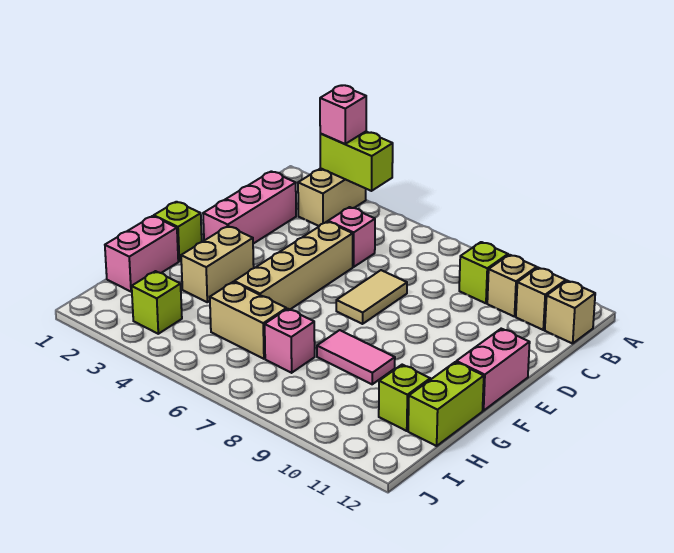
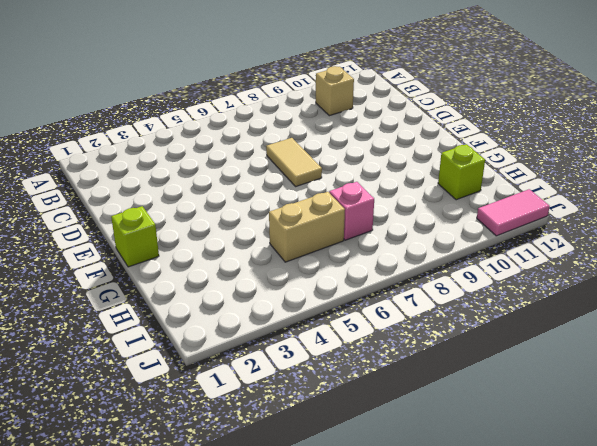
pink 1x2 tile [477,189,550,236] -> pink 1x2 tile moved to [317,330,395,384]
none -> tan 1x2 brick [298,168,366,226]
none -> lime 1x1 brick [459,242,508,303]
none -> tan 1x1 brick [516,268,566,330]

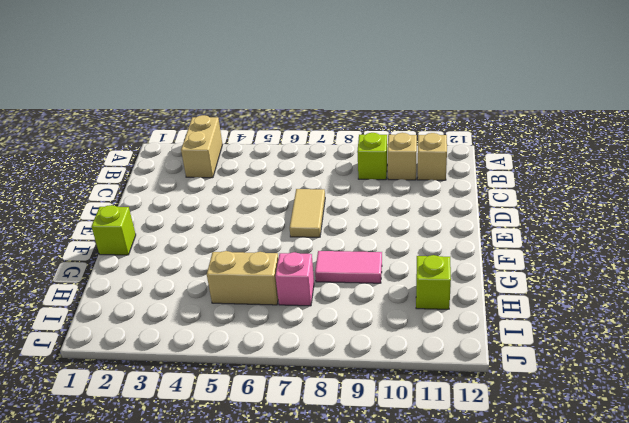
none -> tan 1x1 brick [545,281,595,344]
none -> pink 1x3 brick [203,171,296,244]
none -> pink 1x1 brick [328,207,375,267]

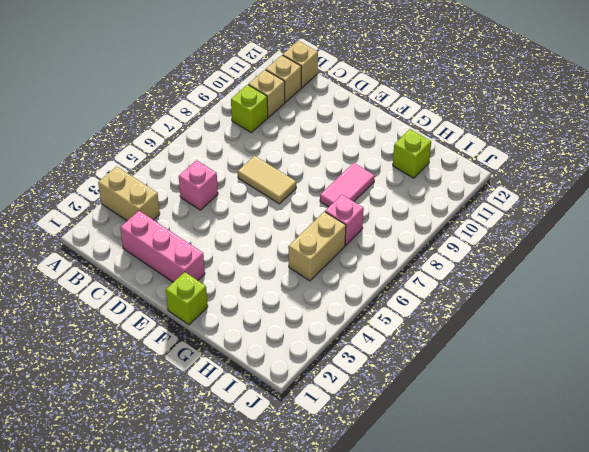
none -> tan 1x4 brick [234,222,353,309]
none -> pink 1x2 brick [456,329,530,411]
none -> tan 1x2 brick [181,226,254,302]

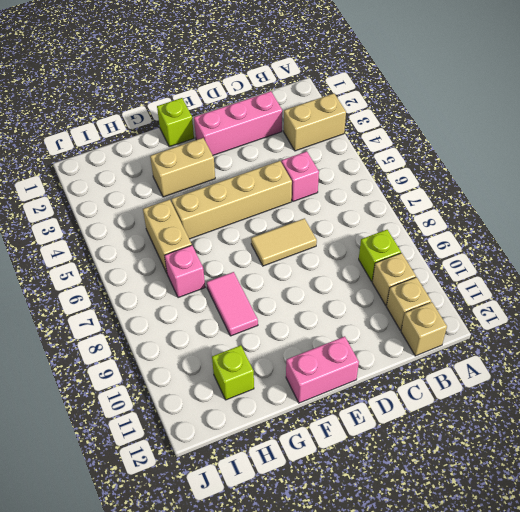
none -> pink 1x2 brick [105,216,178,292]
none -> lime 1x2 brick [408,362,484,446]
none -> lime 1x1 brick [132,271,182,334]

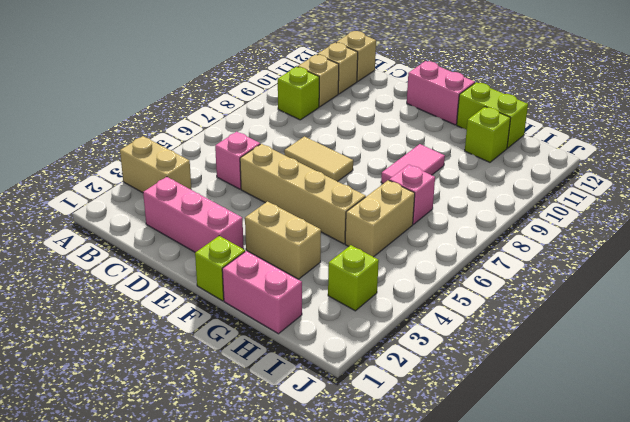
none -> lime 1x2 brick [320,132,393,191]
none -> pink 1x1 brick [320,85,366,144]

